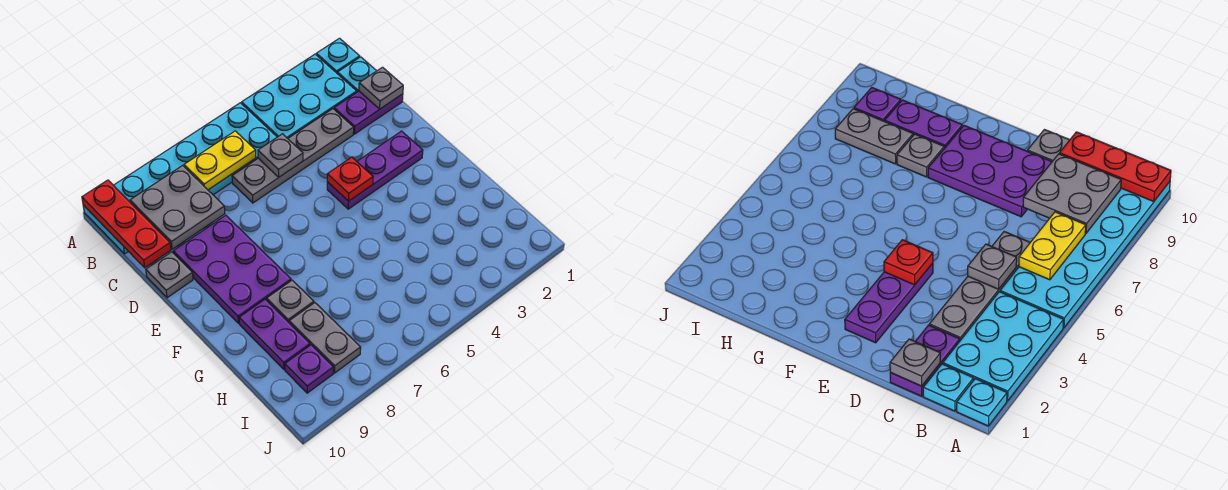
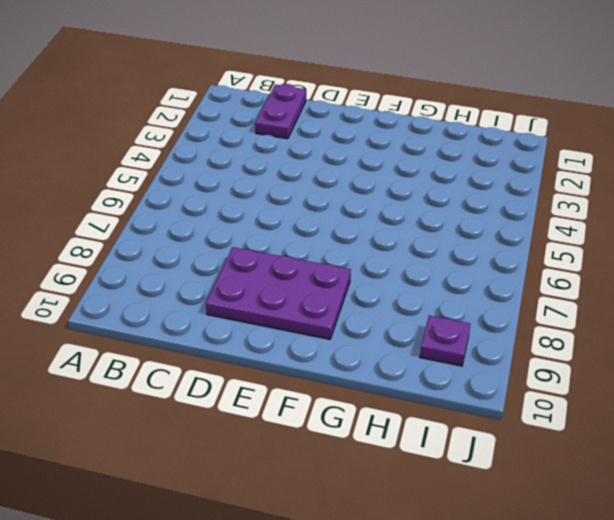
none -> cyan 1x1 plate [316,38,360,73]
none -> cyan 2x3 plate [242,54,357,138]
none -> cyan 2x6 plate [83,103,277,254]

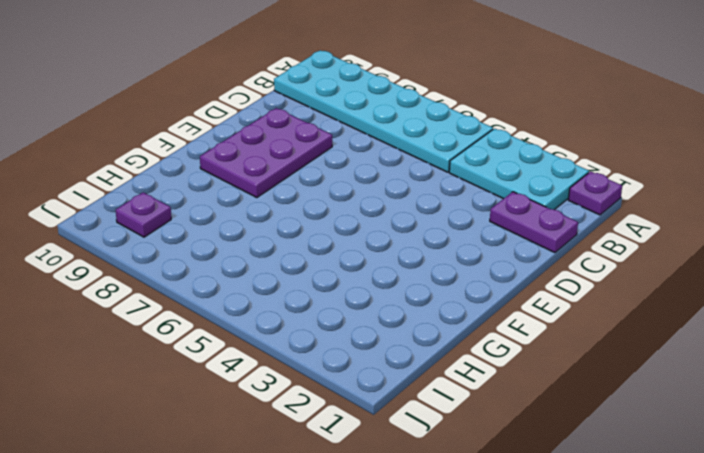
purple 1x1 plate [568,171,622,215] -> cyan 1x1 plate [316,38,360,73]
none -> cyan 1x1 plate [337,57,376,92]
none -> grey 1x4 plate [232,109,354,203]
none -> grey 1x1 plate [146,252,193,298]

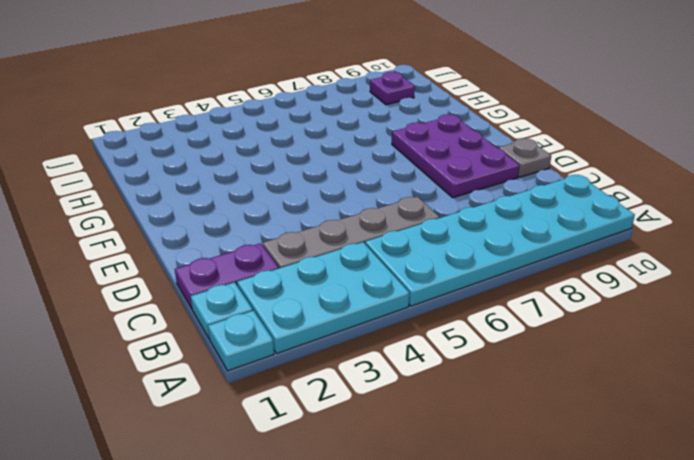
none -> purple 1x3 plate [327,131,423,209]
none -> grey 1x1 plate [267,280,314,322]
none -> purple 1x2 plate [239,299,310,369]

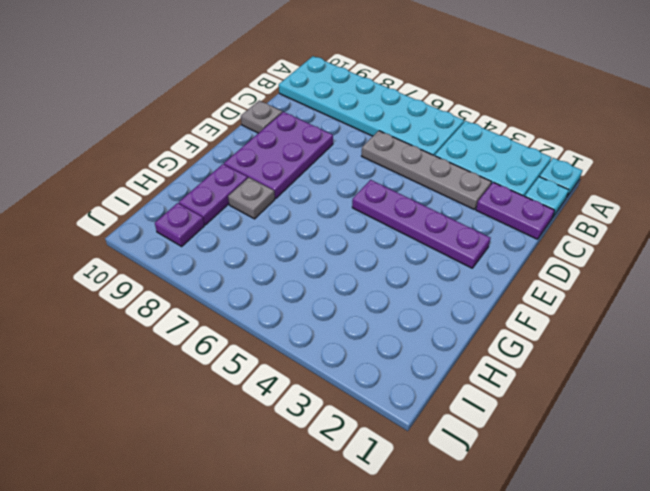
purple 1x4 plate [352,180,491,268] -> purple 1x3 plate [327,131,423,209]
none -> grey 1x2 plate [289,303,361,373]
none -> red 1x3 plate [82,180,171,268]
none -> yellow 1x2 plate [184,131,256,190]

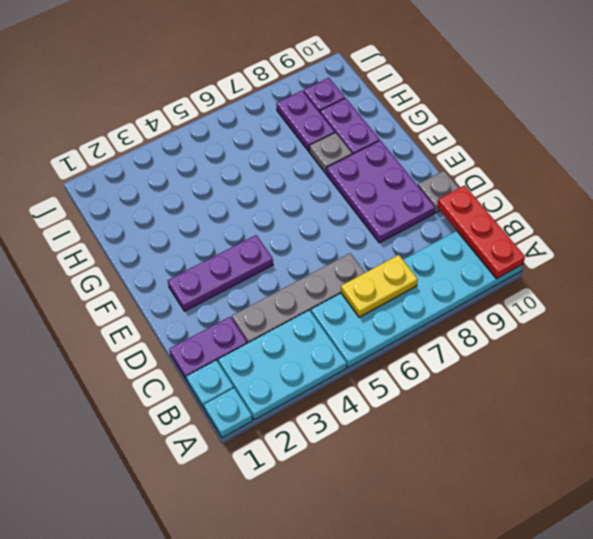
purple 1x2 plate [276,91,335,152] -> grey 1x2 plate [289,303,361,373]
none -> grey 2x2 plate [130,165,225,249]
none -> grey 1x1 plate [359,67,403,109]
none -> grey 1x1 plate [258,134,303,177]

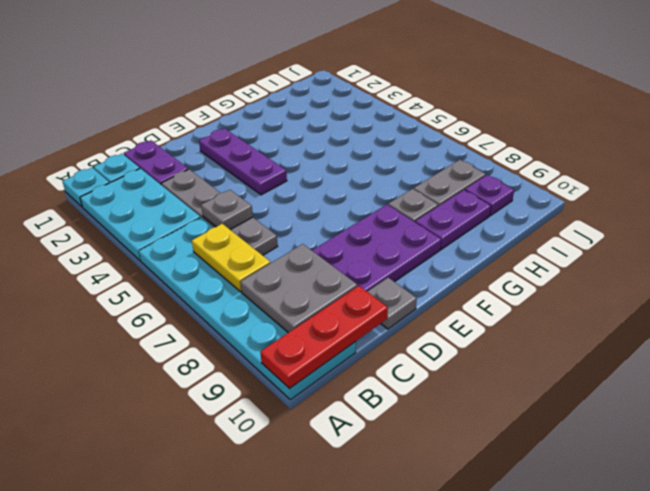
none -> grey 1x1 plate [359,67,403,109]
none -> red 1x1 plate [327,157,373,201]

